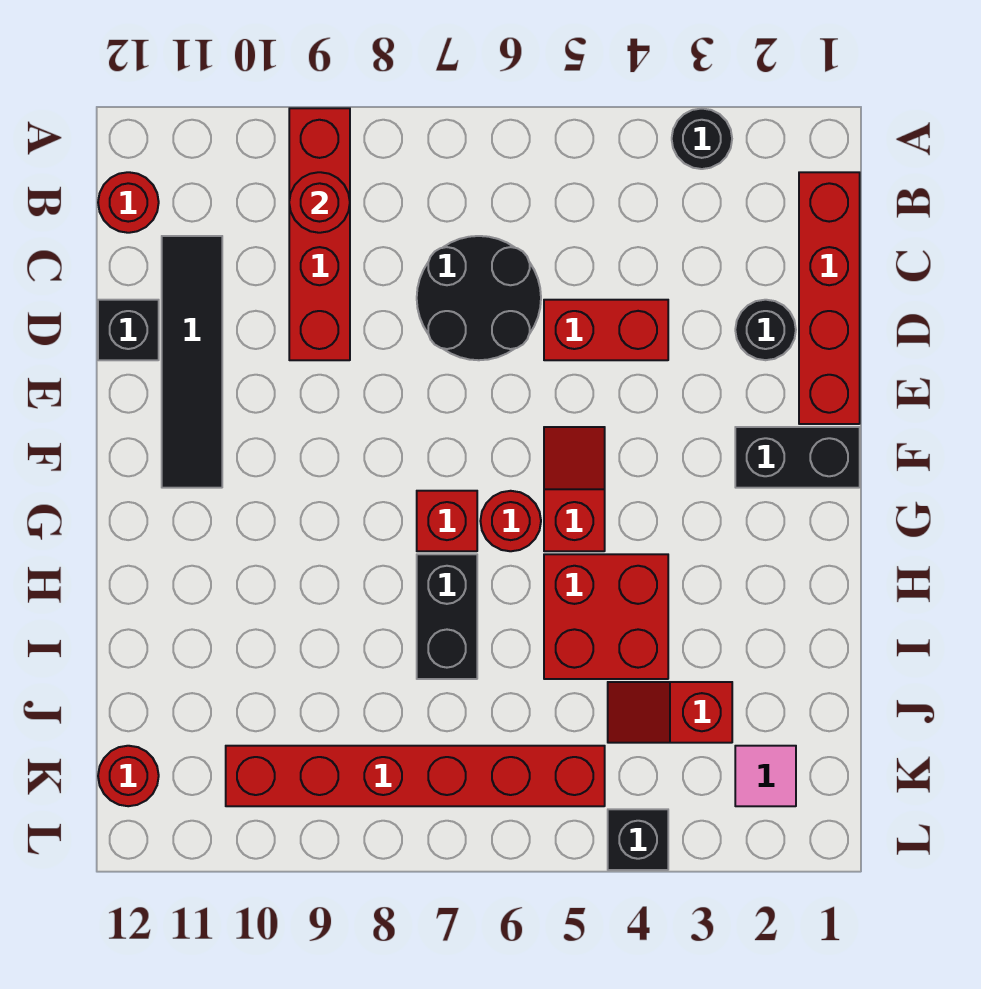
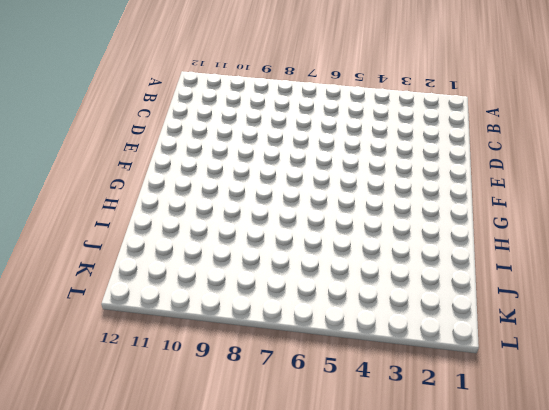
none -> black 1x1 round brick [672,109,732,169]
none -> red 1x4 brick [289,108,350,360]
none -> red 1x4 brick [799,172,860,424]

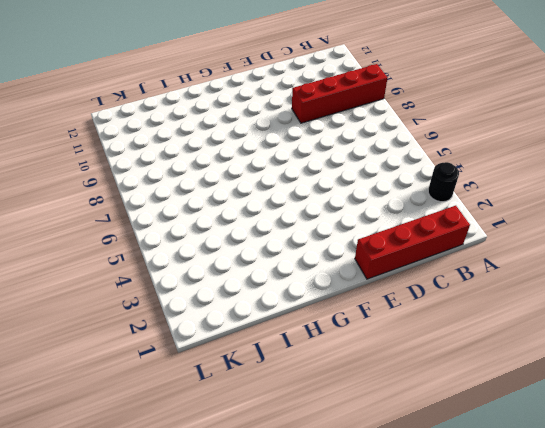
none -> red 1x1 round brick [98,172,159,233]
none -> black 2x2 round brick [417,236,541,360]
none -> black 1x4 tile [162,236,222,488]

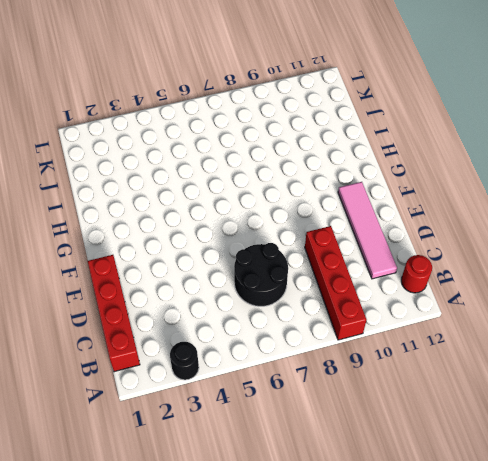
pink 1x4 tile [338,182,397,279] -> black 1x4 tile [162,236,222,488]
none -> black 1x1 round brick [735,300,796,360]
none -> red 1x2 brick [544,300,668,360]
none -> black 1x1 brick [98,300,159,360]

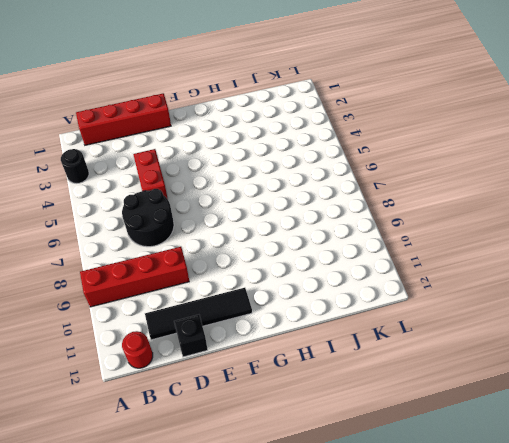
none -> black 1x1 round brick [735,300,796,360]
none -> black 1x2 brick [735,427,860,488]
none -> red 1x2 slope [544,427,605,551]

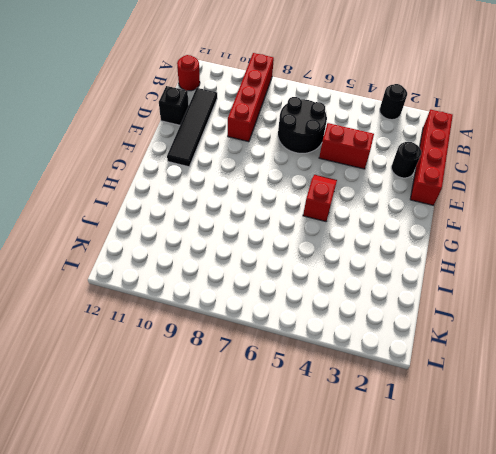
none -> black 1x2 brick [735,427,860,488]
none -> red 1x1 round brick [480,491,541,551]
none -> red 1x1 brick [417,491,477,551]

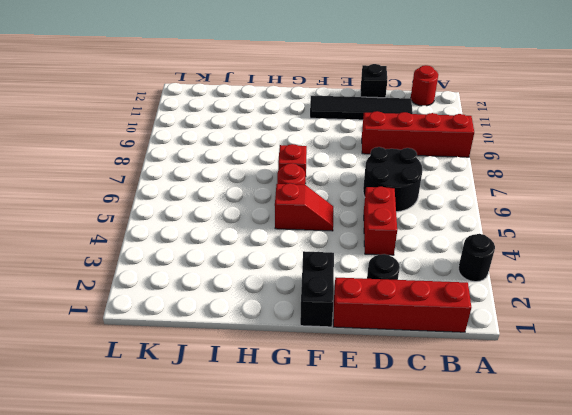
none -> red 2x2 brick [544,554,668,679]
none -> black 1x2 brick [417,554,477,679]
none -> red 1x2 slope [608,682,732,743]

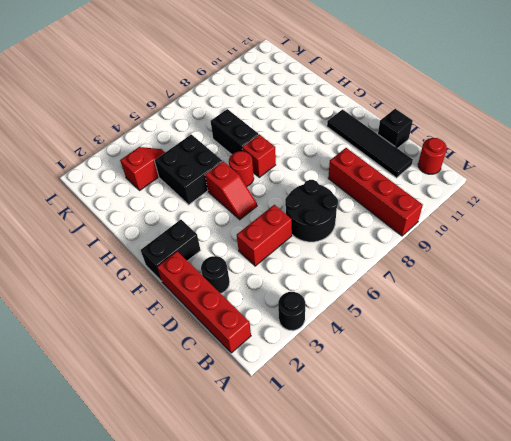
black 2x2 brick [155,134,222,205] -> red 2x2 brick [544,554,668,679]
none -> pink 1x1 tile [735,746,796,806]
none -> red 1x6 brick [226,746,605,806]
none -> red 1x1 round brick [98,746,159,806]

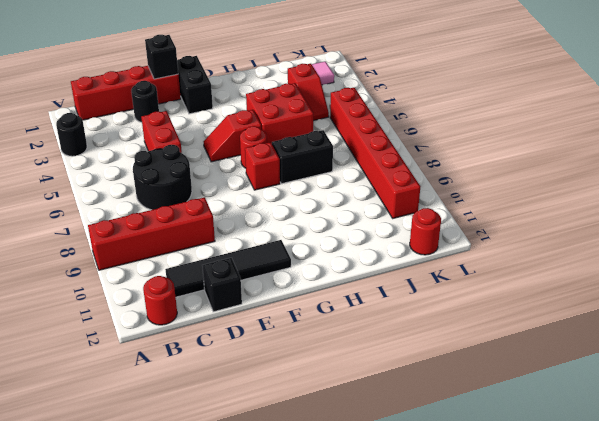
black 1x1 brick [145,35,178,79] -> black 1x1 brick moved to [608,809,668,870]
none -> red 1x1 round brick [289,172,350,233]

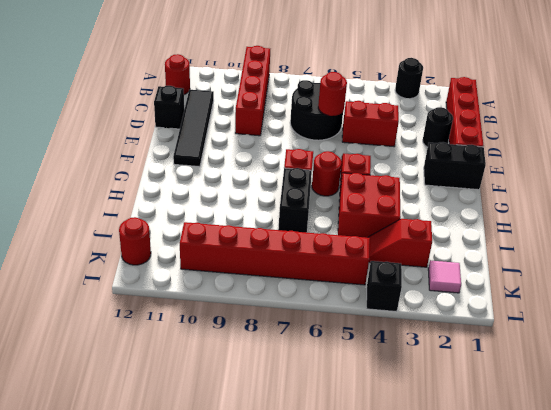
red 1x1 round brick [318,72,347,116] -> red 1x1 round brick moved to [289,172,350,233]

